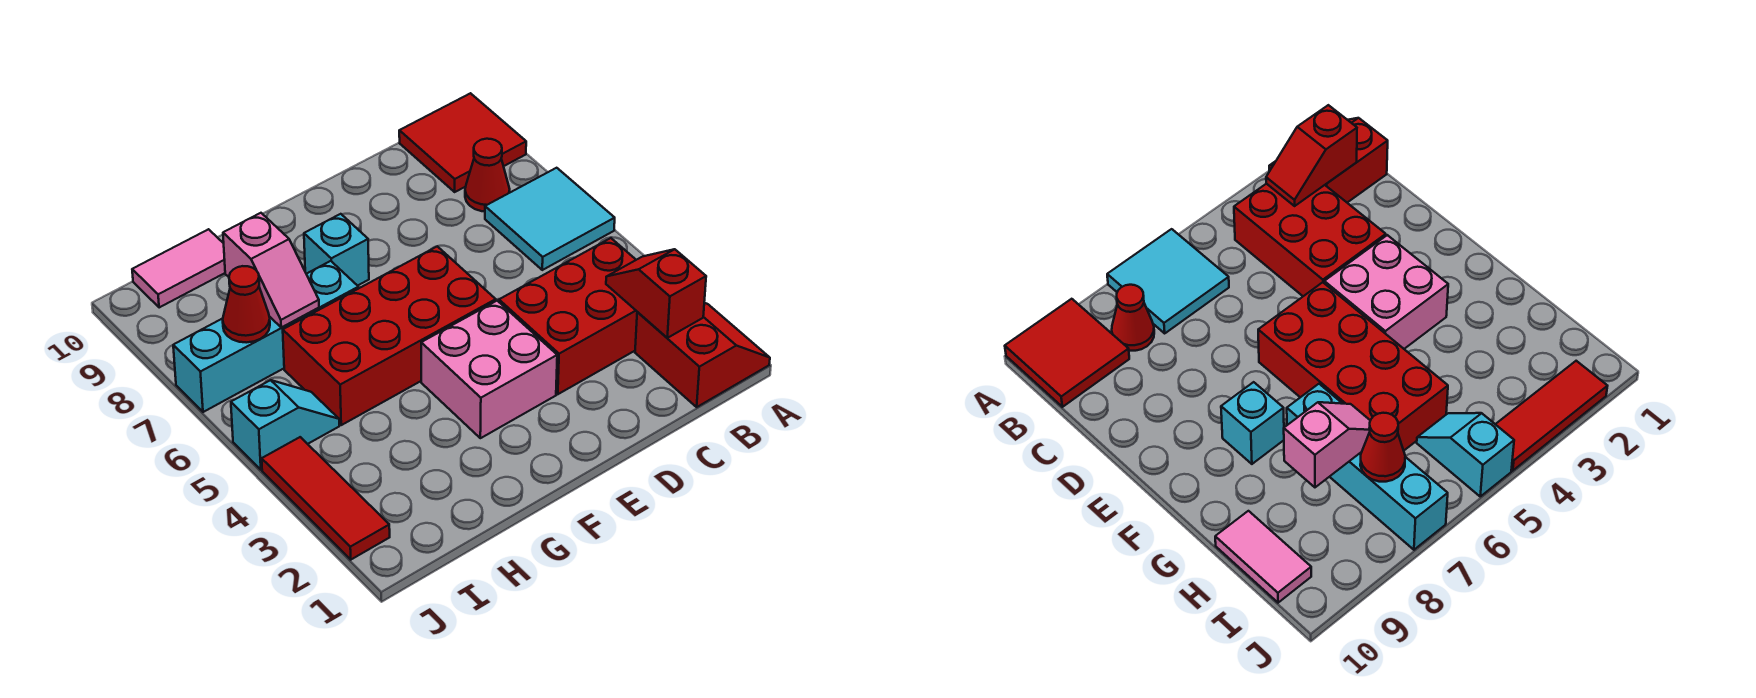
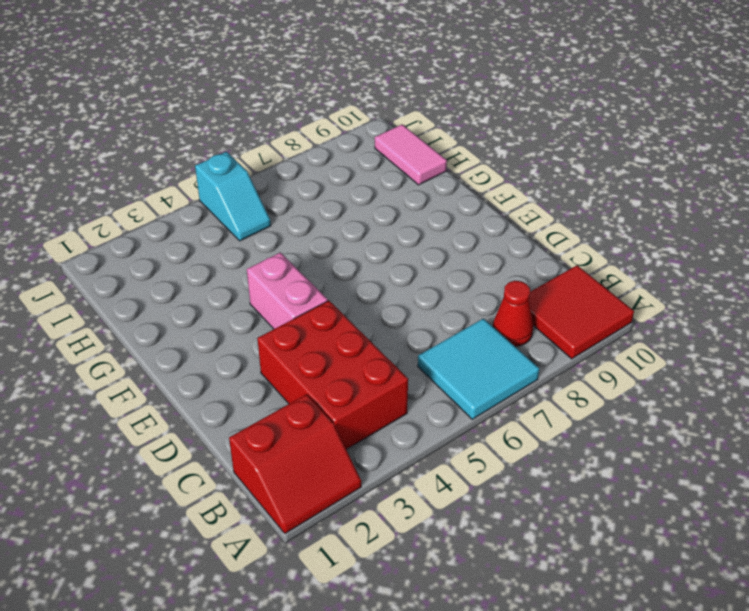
pink 1x2 brick [247,252,328,329] -> pink 2x2 brick [421,301,557,438]
none -> red 2x4 brick [283,246,496,425]
none -> cyan 1x1 brick [304,214,369,286]
none -> cyan 1x4 brick [173,261,359,412]

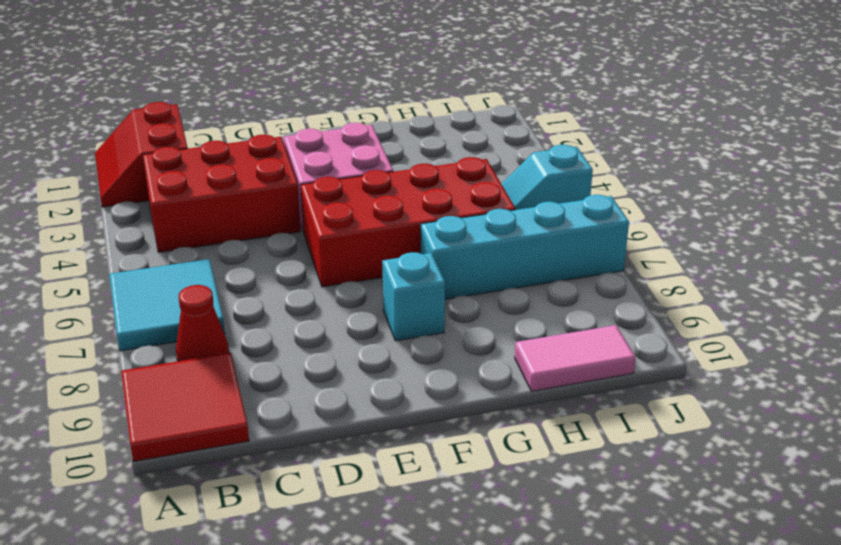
none -> red 1x3 tile [262,437,390,560]
none -> red 1x2 slope [606,249,706,338]
none -> pink 1x2 slope [223,213,319,327]

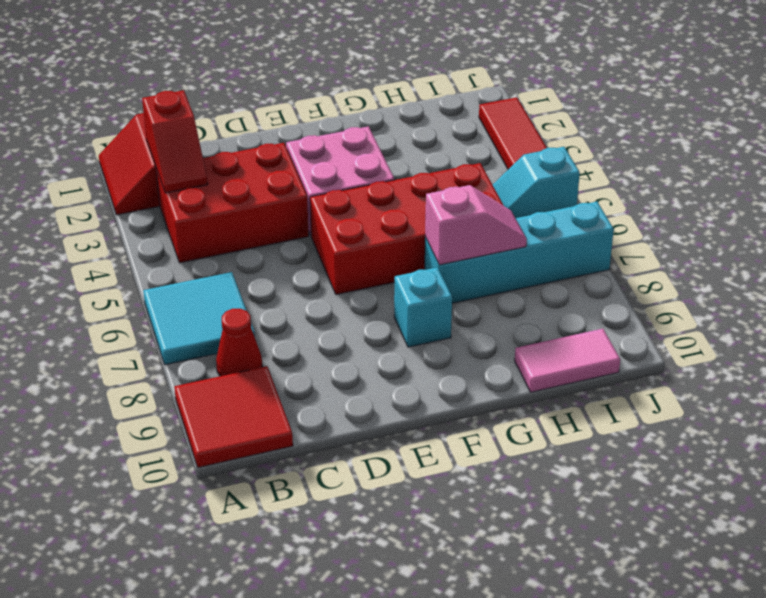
pink 1x2 slope [425,185,527,265] -> pink 1x2 slope turned to [223,213,319,327]
none -> red 1x1 cone [223,266,270,343]

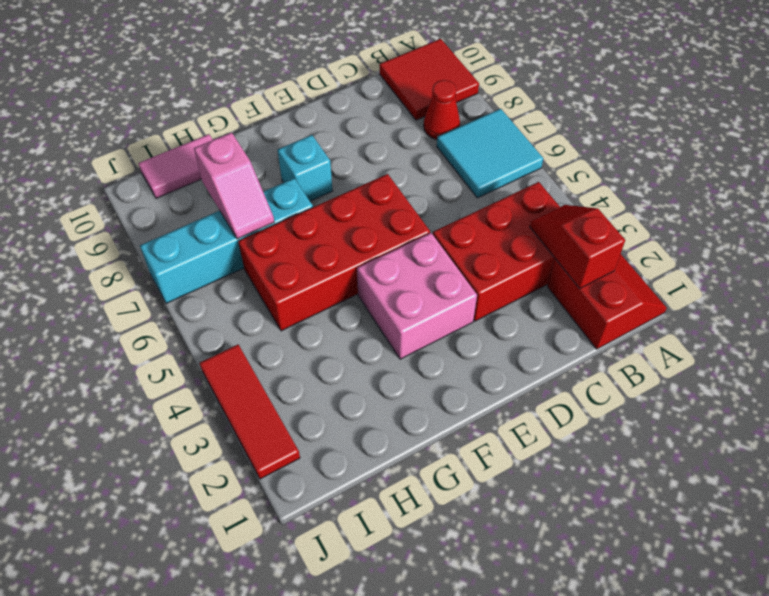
none -> cyan 1x2 slope [231,380,339,470]
none -> red 1x1 cone [223,266,270,343]

